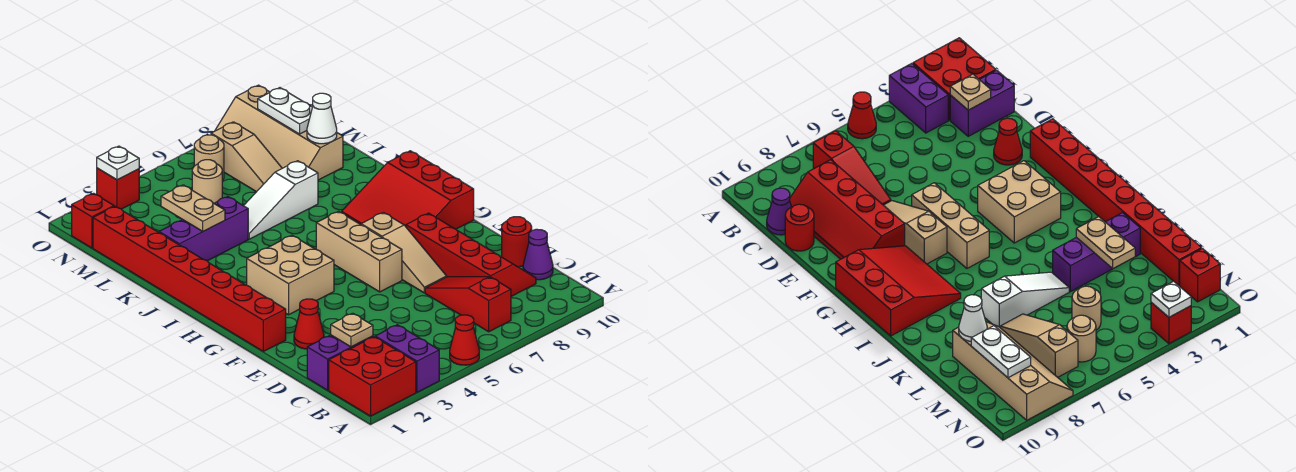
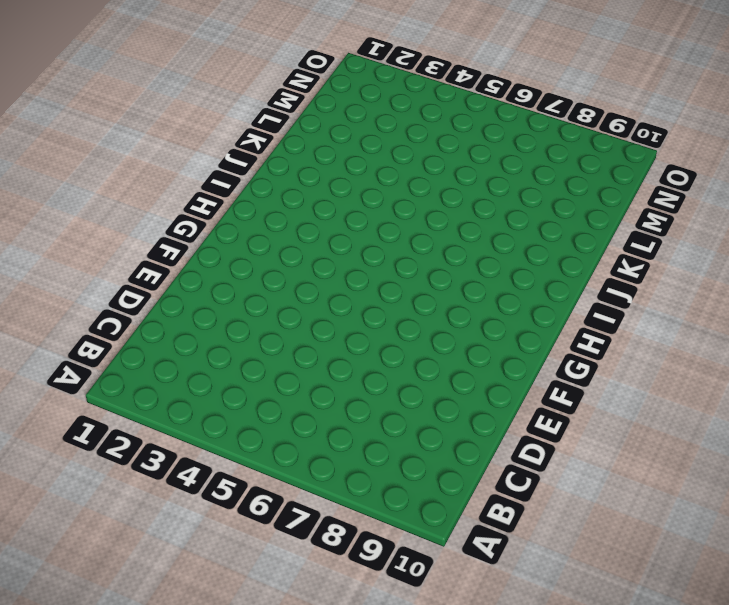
none -> red 2x2 brick [329,337,416,416]
none -> purple 1x2 brick [375,325,439,392]
none -> red 1x1 cone [450,315,479,365]

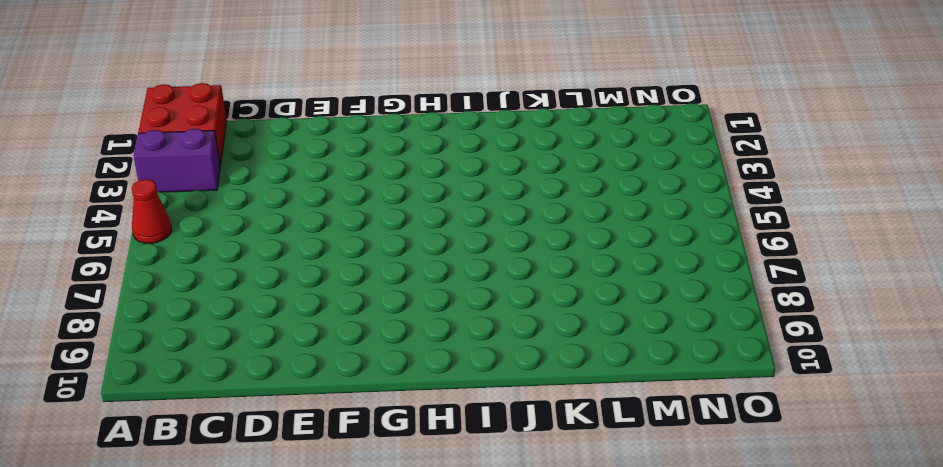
none -> red 1x3 slope [425,277,511,332]
none -> purple 1x2 brick [307,335,373,390]
none -> red 2x4 slope [406,213,536,296]

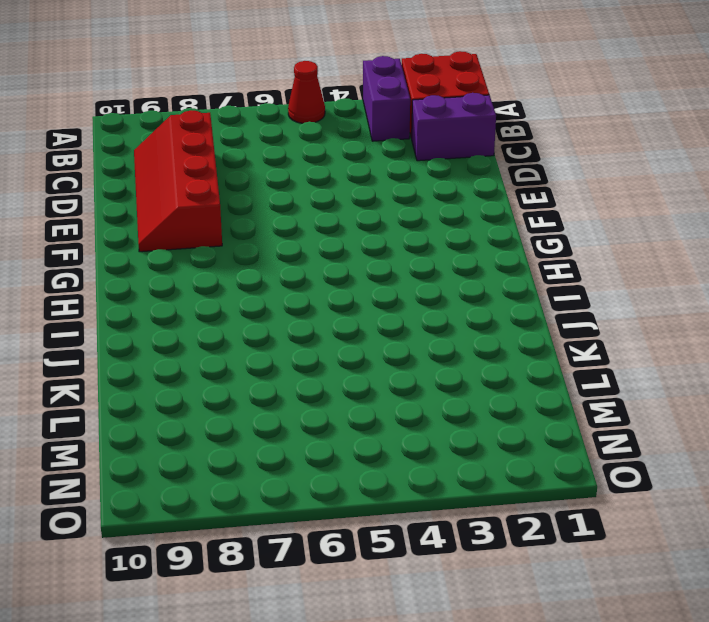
none -> red 1x3 slope [425,277,511,332]
none -> purple 1x1 cone [523,229,553,280]
none -> red 1x1 round brick [501,217,532,267]

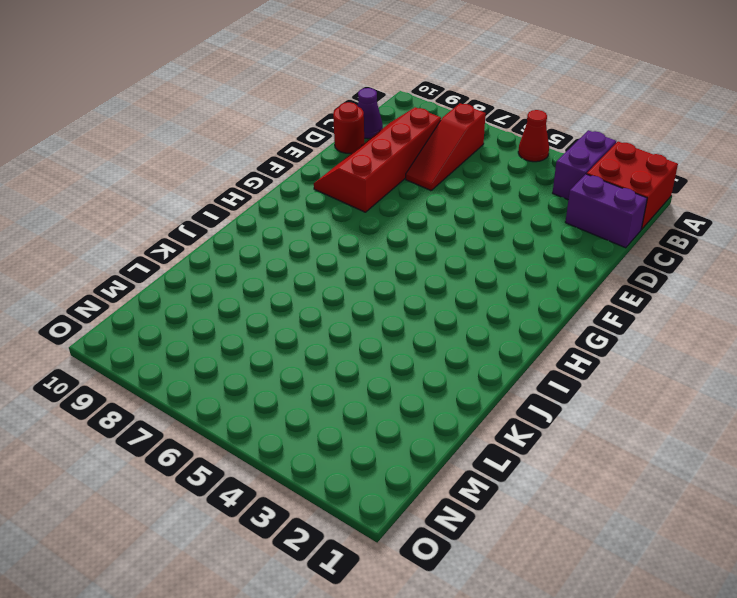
none -> red 1x1 cone [294,299,324,349]
none -> tan 1x3 slope [361,212,447,293]
none -> red 1x8 brick [93,206,286,351]

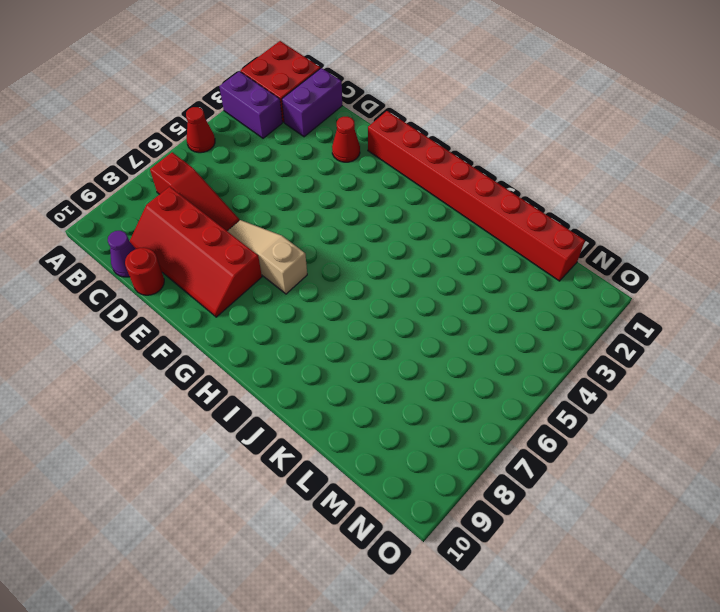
none -> tan 1x3 brick [316,211,402,292]
none -> tan 2x2 brick [247,235,334,315]
none -> red 3x3 slope [342,151,474,229]

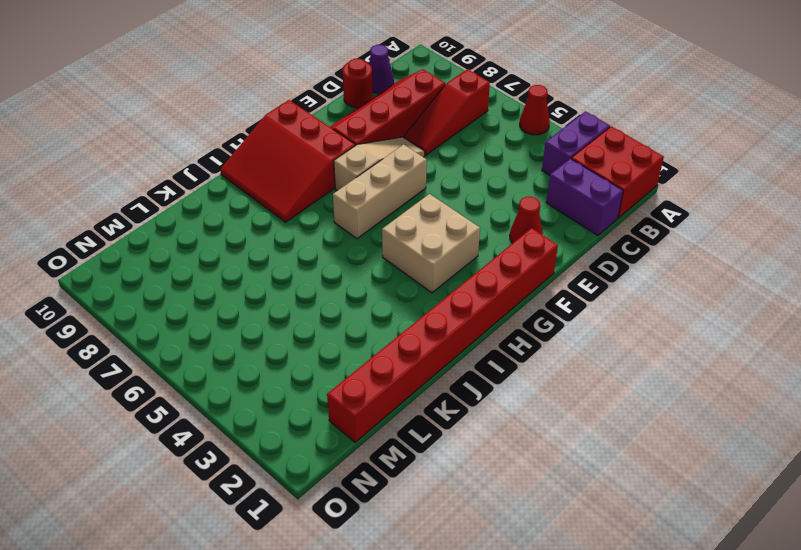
red 3x3 slope [220,100,355,222] -> red 3x3 slope turned to [342,151,474,229]
none -> purple 1x3 brick [159,197,248,261]
none -> white 1x3 slope [244,161,318,239]
none -> tan 1x3 slope [211,122,282,192]

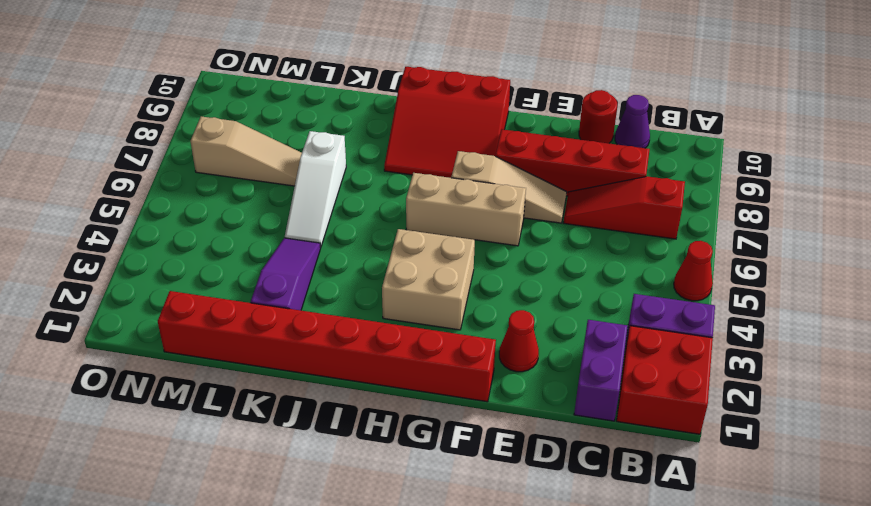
purple 1x3 slope [251,238,321,310] -> purple 1x3 brick [159,197,248,261]
none -> tan 2x4 slope [215,85,343,180]
none -> tan 1x1 round brick [192,160,222,203]
none -> red 1x1 brick [72,193,114,248]

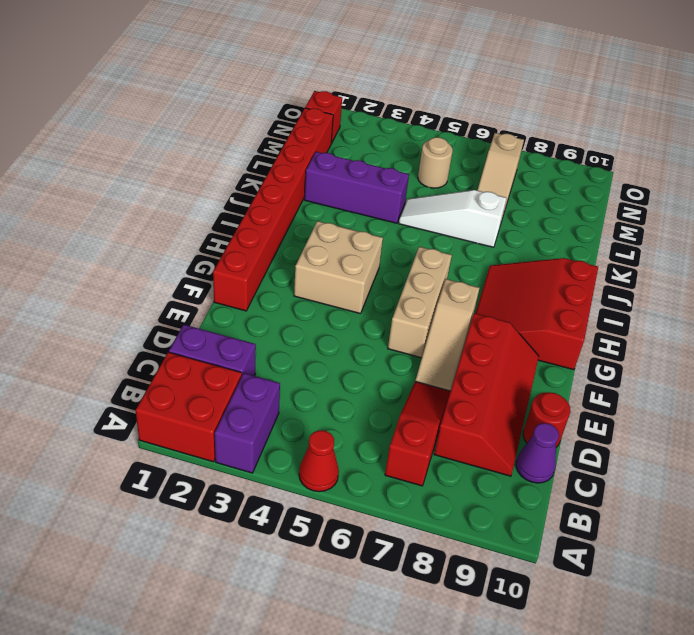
none -> red 1x1 cone [294,299,324,349]
none -> tan 2x4 slope [215,85,343,180]
none -> tan 1x1 round brick [194,135,224,180]

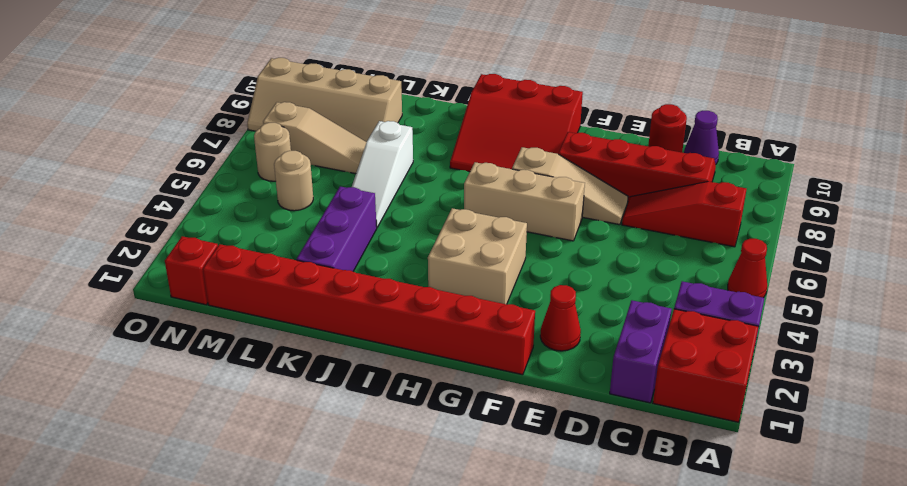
none -> red 1x1 brick [97,168,139,209]
none -> tan 1x1 plate [331,313,373,347]
none -> tan 1x2 plate [161,185,225,231]

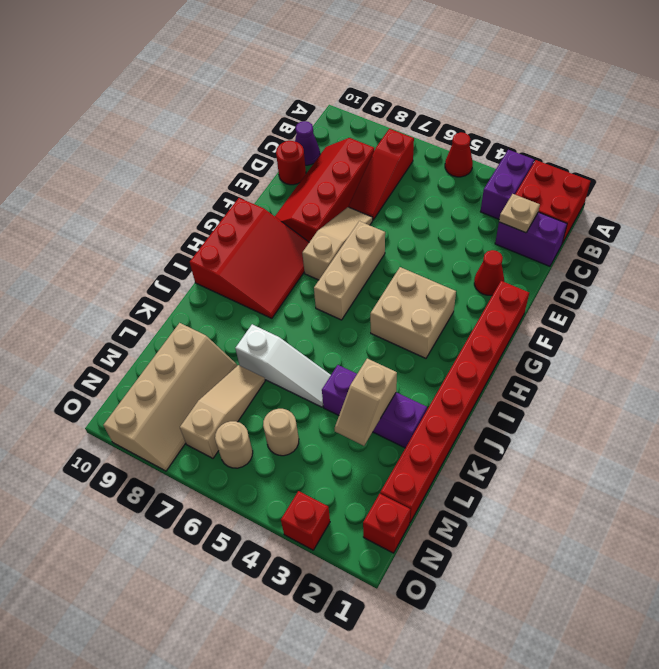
tan 1x2 slope [335,359,397,446] -> tan 1x2 plate [161,185,225,231]
none -> white 1x1 cone [307,93,337,144]
none -> white 1x2 plate [258,88,312,134]
none -> white 1x1 plate [97,146,139,180]

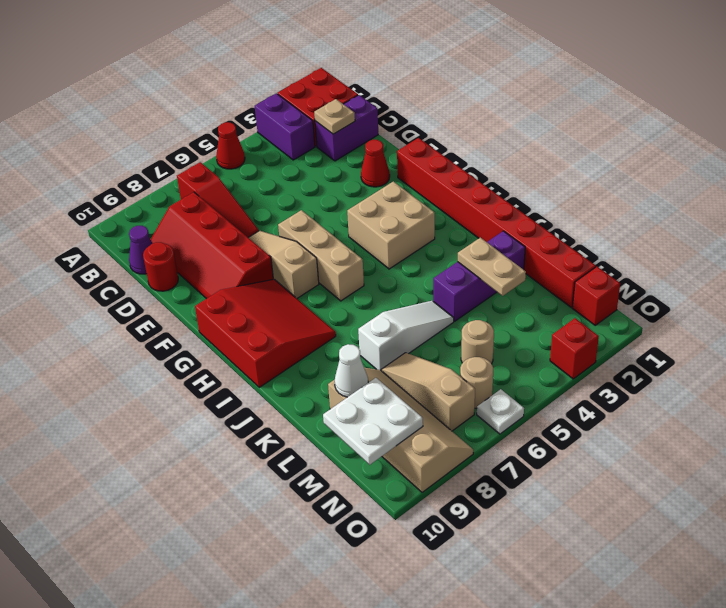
white 2x2 plate [323,378,423,465] -> white 1x2 plate [258,88,312,134]
white 1x1 plate [477,389,524,434] -> white 1x1 plate moved to [97,146,139,180]

